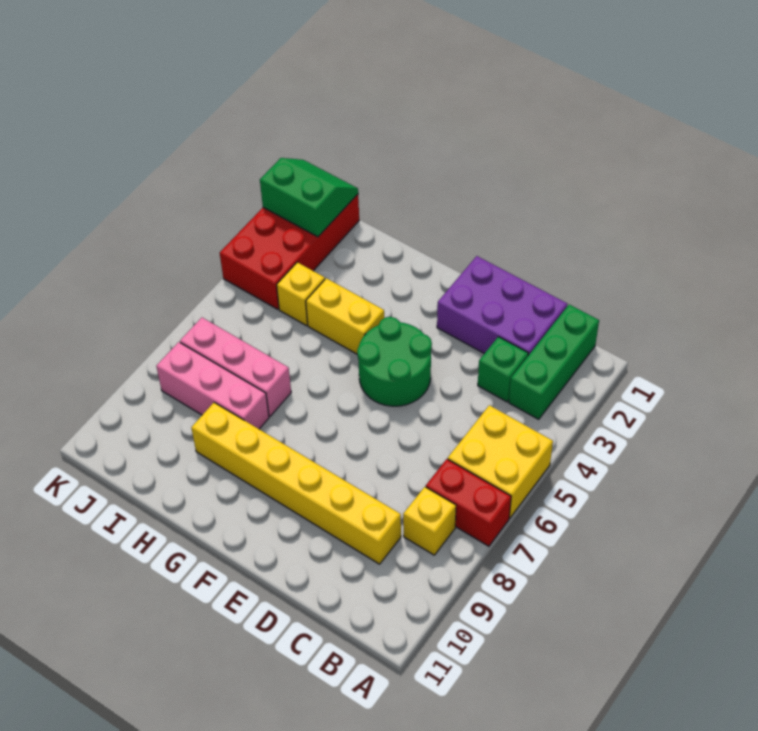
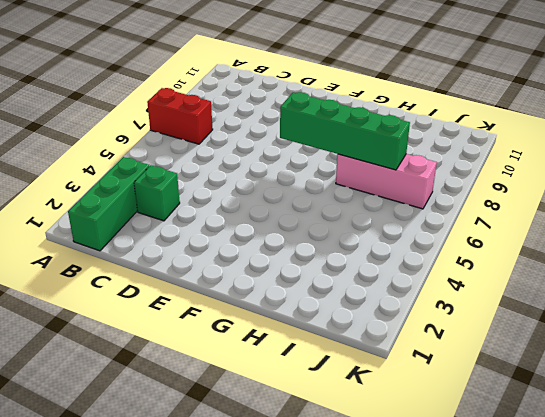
green 1x4 brick [280,92,410,170] -> none
none -> yellow 2x2 brick [448,405,553,518]
none -> yellow 1x1 brick [403,487,456,555]
none -> purple 2x3 brick [437,256,567,355]

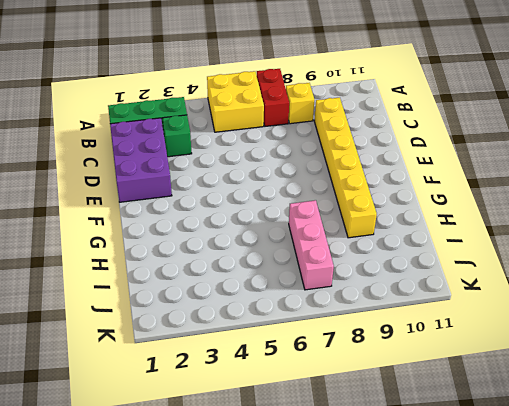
none -> green 2x2 round brick [357,317,432,406]
none -> yellow 1x2 brick [306,278,384,354]
none -> pink 1x3 brick [156,342,269,429]

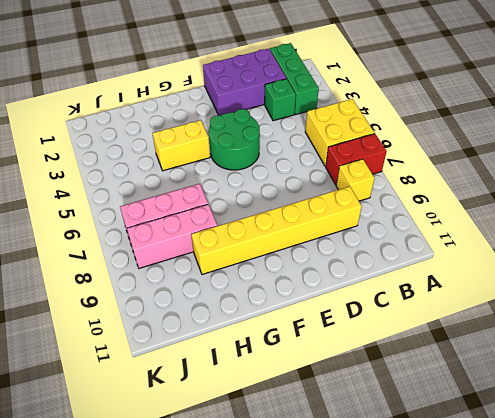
none -> yellow 1x1 brick [277,262,325,325]
none -> red 2x4 brick [220,194,359,309]
none -> green 2x2 slope [260,158,358,237]

